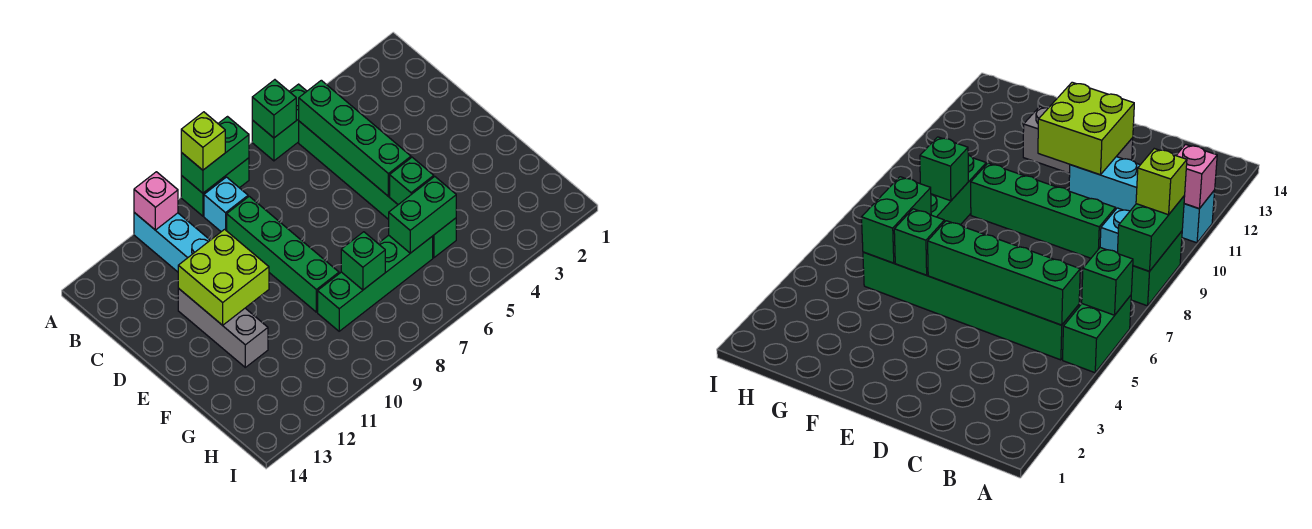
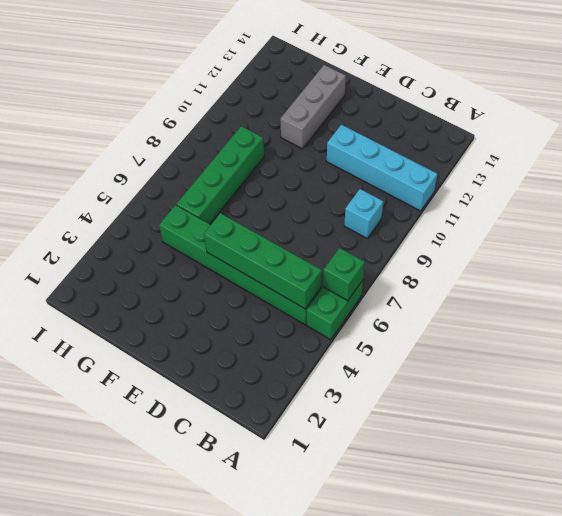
grey 1x3 brick [280,65,346,149] -> grey 1x3 brick turned to [178,288,268,367]
none -> green 1x2 brick [181,158,249,216]
none -> green 1x4 brick [227,196,339,312]
none -> green 1x2 brick [181,117,249,193]

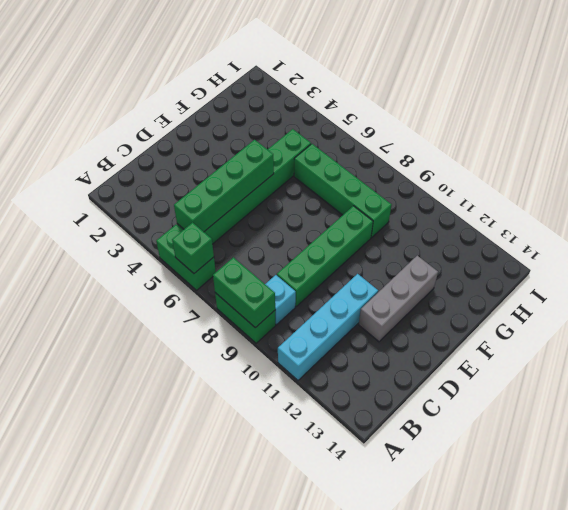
none -> pink 1x1 brick [134,172,178,230]
none -> lime 2x2 brick [178,229,269,325]
none -> green 1x1 brick [390,157,434,205]

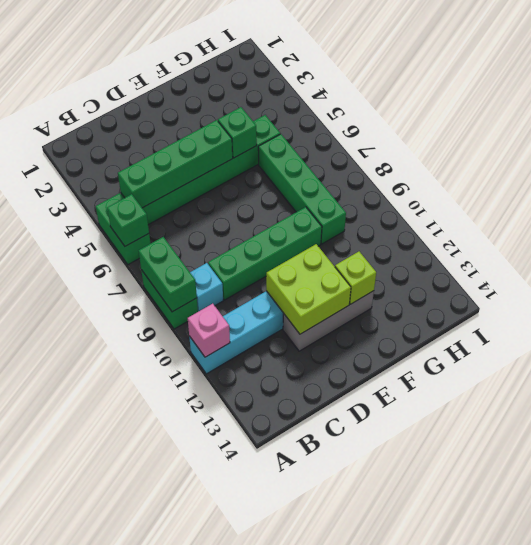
lime 1x1 brick [335,252,376,304] -> lime 1x1 brick moved to [181,112,225,170]
none -> green 1x2 brick [389,177,456,253]
none -> green 1x1 brick [341,232,385,290]

